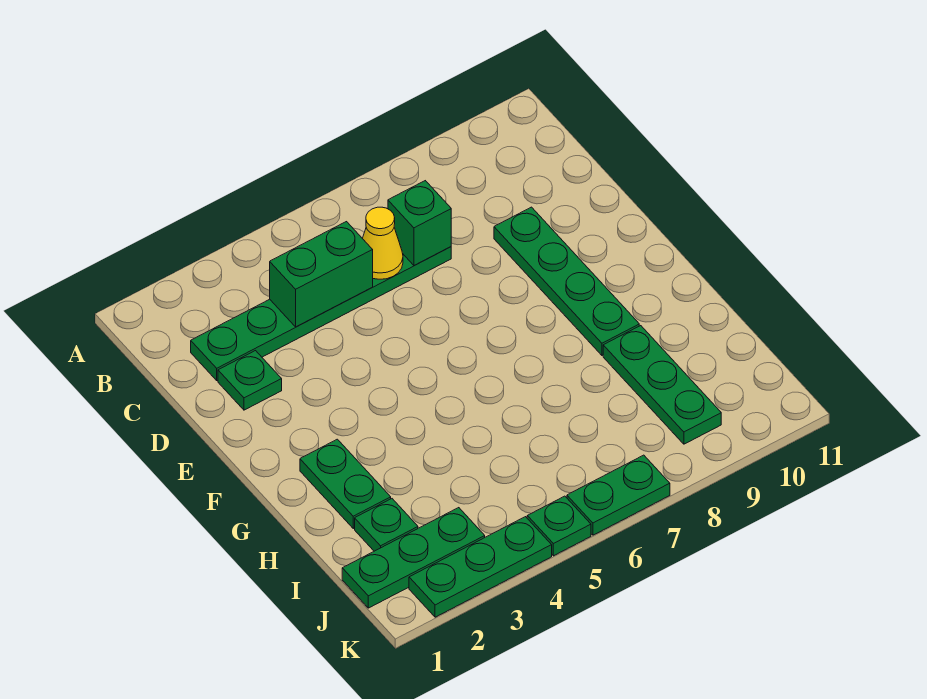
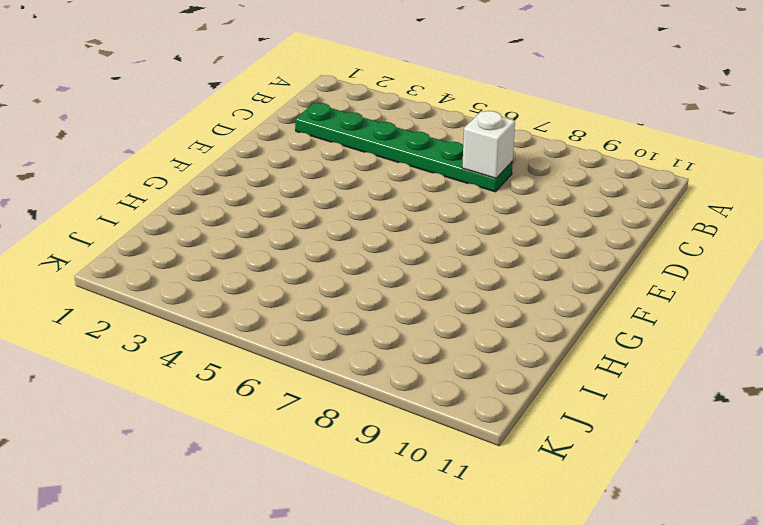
white 1x1 brick [462,111,515,178] -> green 1x1 brick [388,181,451,266]
none -> green 1x1 plate [218,351,282,410]
none -> green 1x4 plate [494,207,639,355]
none -> green 1x2 plate [300,439,391,528]

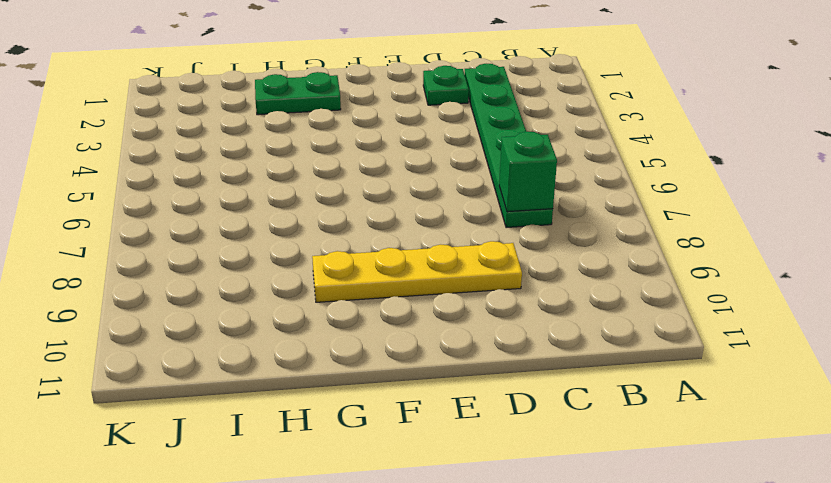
yellow 1x4 plate [312,241,522,302] -> green 1x4 plate [494,207,639,355]
none -> green 1x3 plate [603,326,721,444]
none -> green 1x1 plate [355,499,418,551]
none -> green 1x3 plate [342,508,485,608]

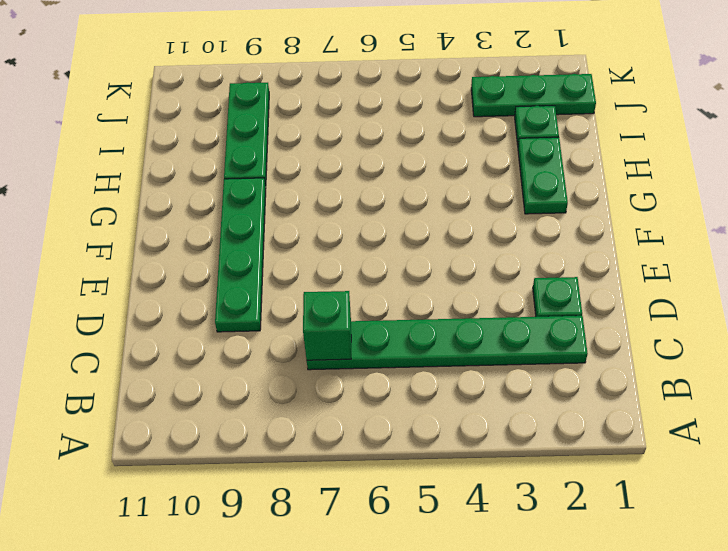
none -> green 1x3 plate [409,517,552,617]
none -> green 1x1 plate [527,496,591,556]
none -> green 1x2 plate [567,455,670,535]

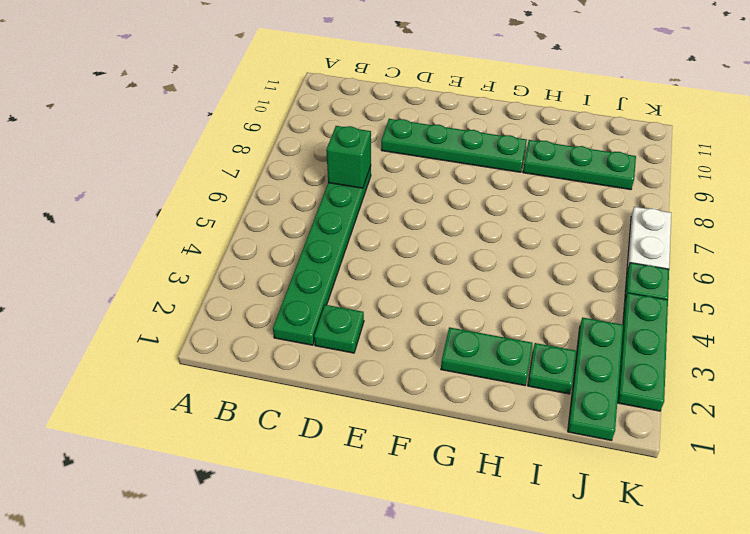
white 1x2 plate [627,207,671,270] -> green 1x2 plate [567,455,670,535]
none -> green 1x2 brick [270,222,373,327]
none -> yellow 1x1 cone [362,207,403,279]

